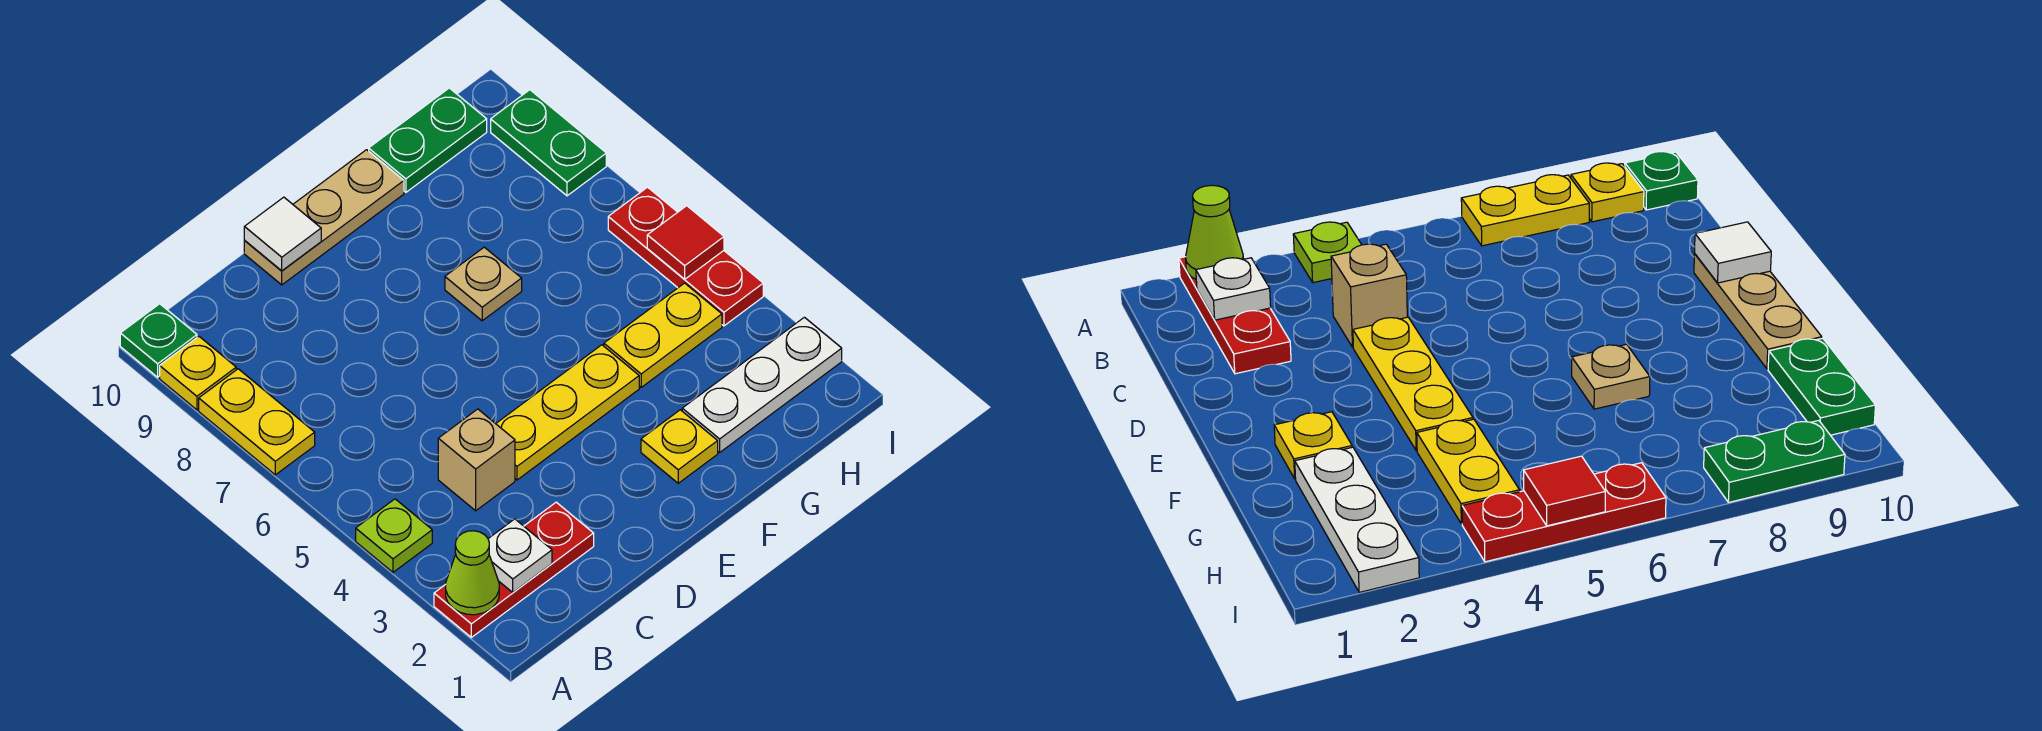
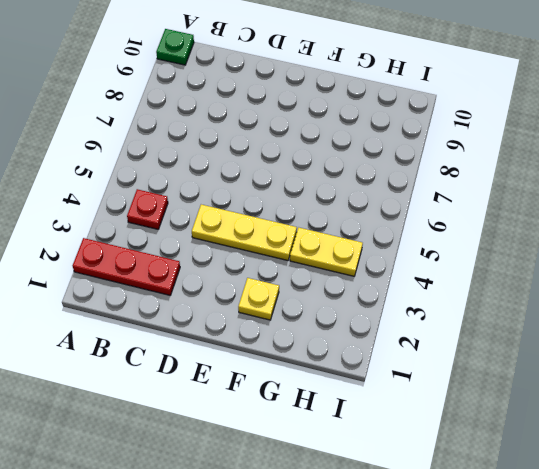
red 1x1 plate [127,189,168,229] -> none
none -> lime 1x1 plate [356,499,432,572]
none -> yellow 1x2 plate [199,369,315,475]
none -> yellow 1x1 plate [160,336,236,410]

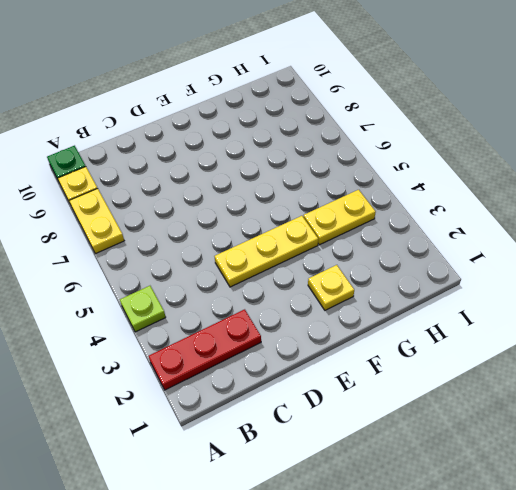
none -> tan 1x1 brick [438,409,515,511]
none -> tan 1x3 plate [244,150,404,285]
none -> tan 1x1 plate [445,247,522,321]

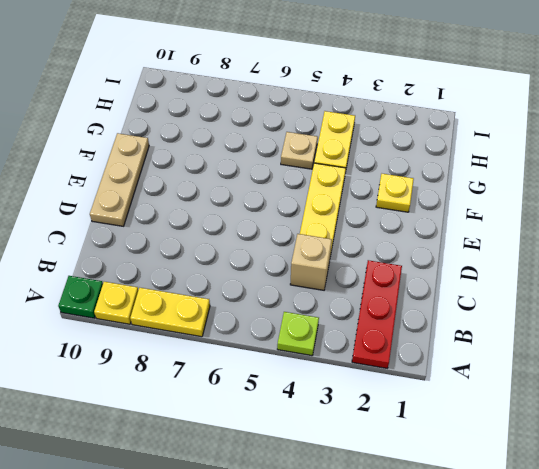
tan 1x1 plate [281,132,318,169] -> tan 1x1 plate moved to [445,247,522,321]
none -> white 1x3 plate [682,317,842,452]
none -> green 1x2 plate [369,88,487,192]
none -> red 1x3 plate [608,187,763,326]

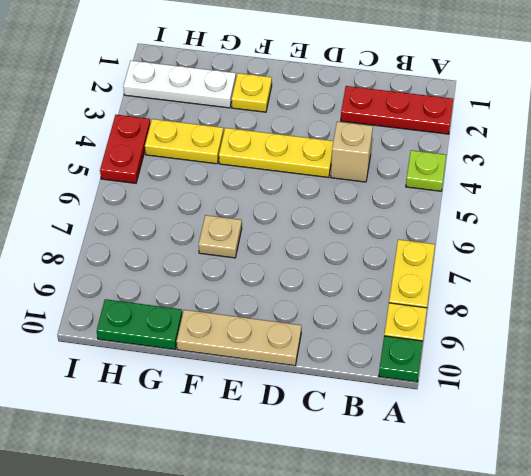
red 1x2 plate [100,115,150,183] -> red 1x3 plate [608,187,763,326]
none -> green 1x2 plate [491,90,606,196]
none -> lime 1x1 cone [446,531,499,615]
none -> white 1x1 plate [488,519,552,592]

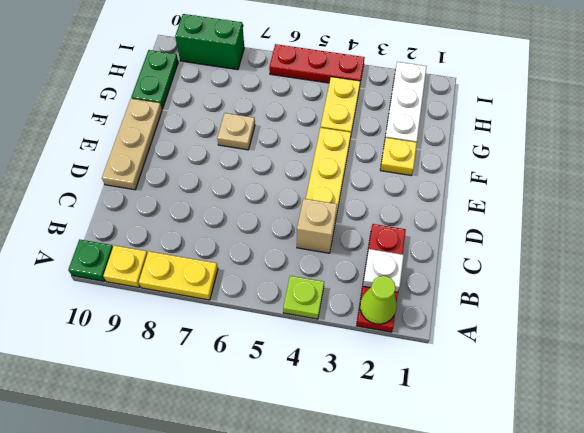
green 1x2 brick [175,14,244,70] -> green 1x2 plate [491,90,606,196]
none -> white 1x1 tile [244,197,321,271]
none -> red 1x1 tile [647,206,724,279]

